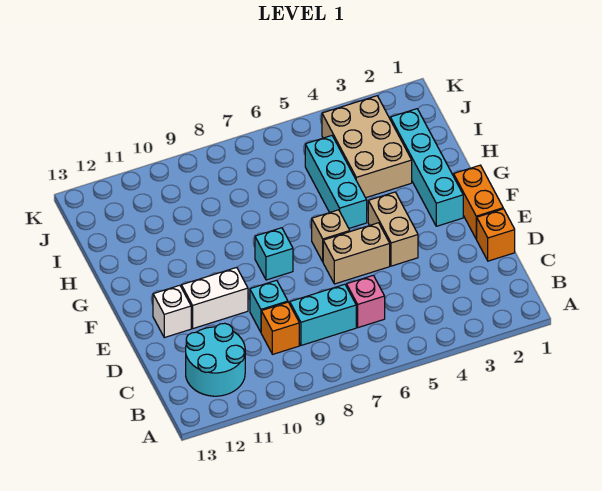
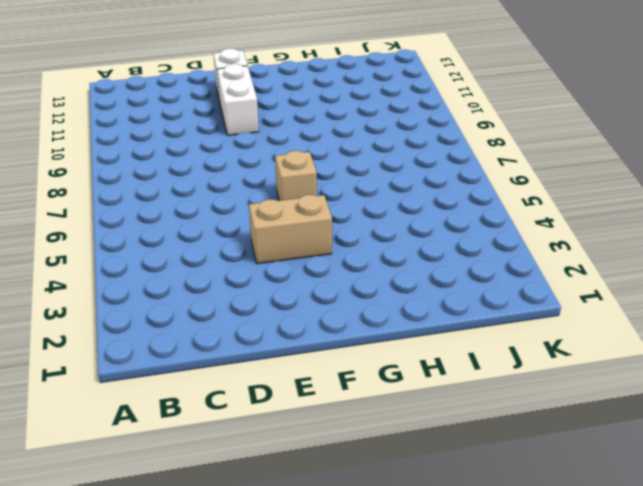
none -> cyan 2x2 round brick [186,323,245,396]
none -> pink 1x1 brick [347,275,385,328]
none -> cyan 1x2 brick [290,284,356,345]

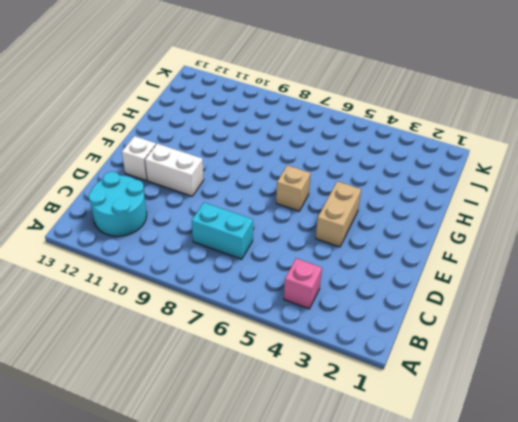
pink 1x1 brick [284,258,322,309] -> pink 1x1 brick moved to [347,275,385,328]
none -> orange 1x1 brick [261,302,299,354]
none -> orange 1x1 brick [477,209,515,261]
none -> cyan 1x1 brick [250,280,288,332]

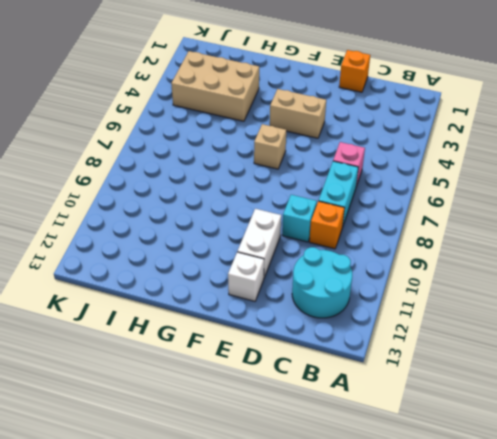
none -> orange 1x2 brick [454,165,503,239]
none -> tan 1x2 brick [323,223,390,284]
none -> cyan 1x4 brick [390,109,463,226]

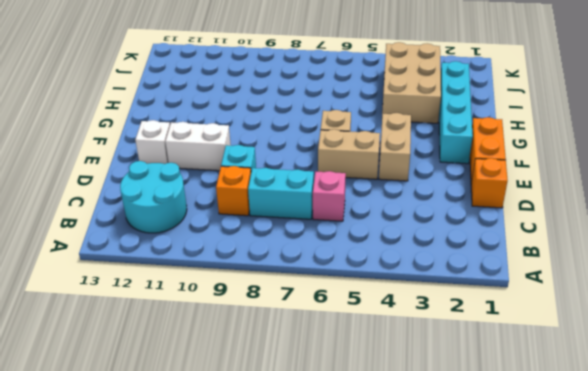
none -> cyan 1x1 brick [255,228,293,280]
none -> cyan 1x3 brick [305,136,367,228]

